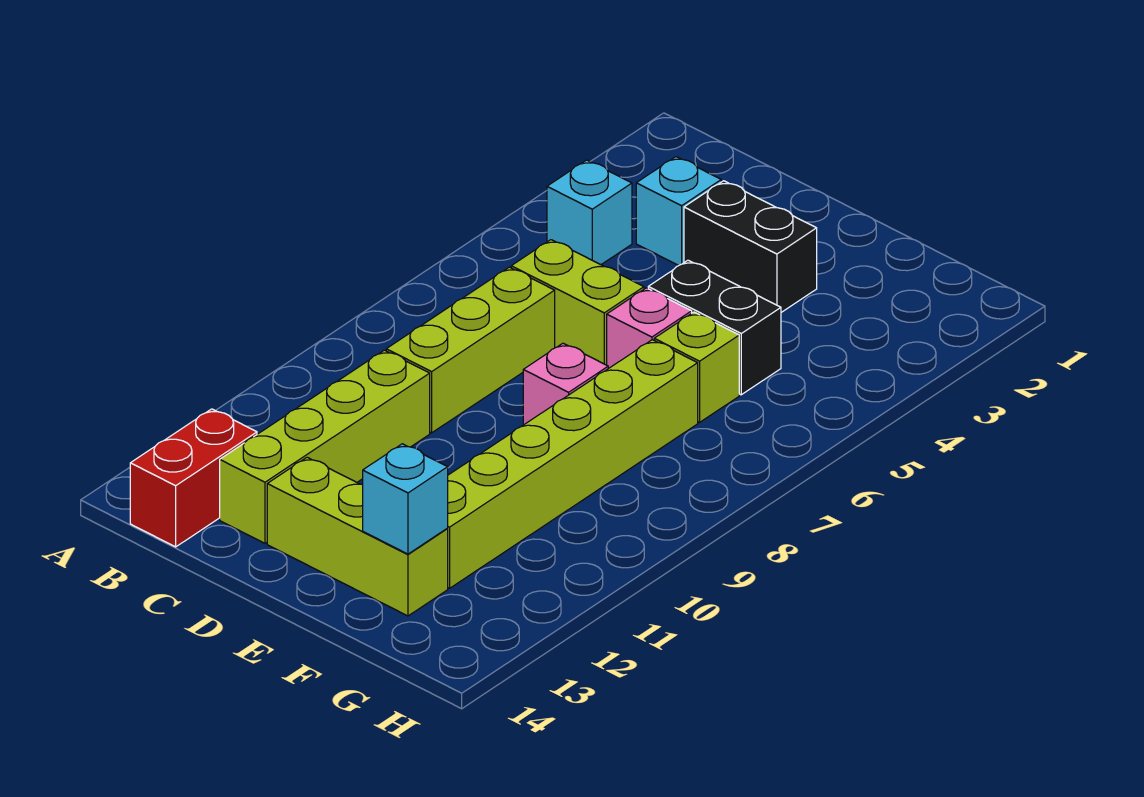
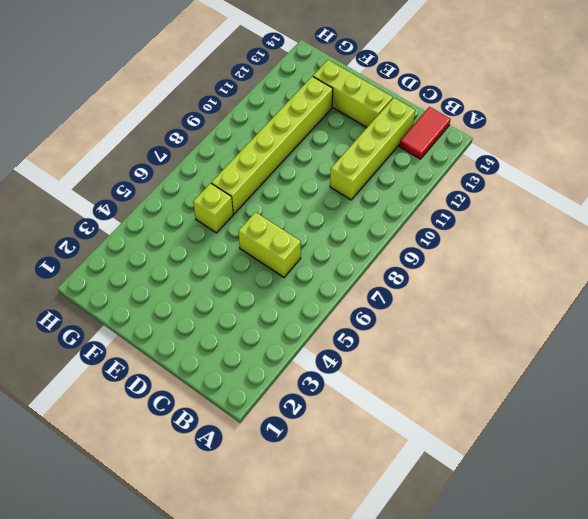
red 1x2 tile [399,107,450,159] -> red 1x2 brick [130,409,257,547]
none -> cyan 1x1 brick [547,160,632,265]
none -> cyan 1x1 brick [636,157,721,266]
none -> lime 1x3 brick [386,267,555,433]

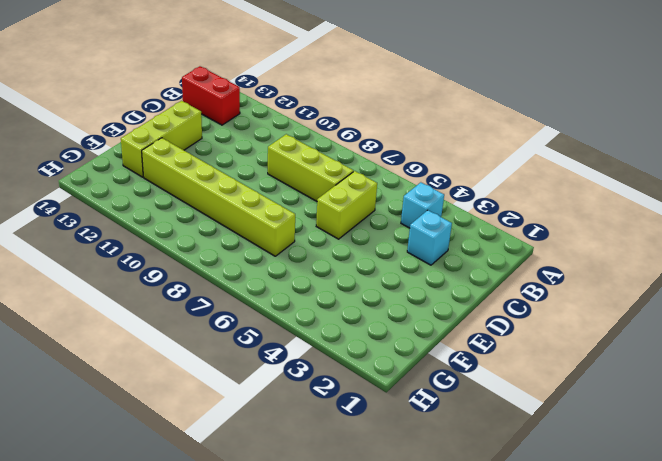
none -> lime 1x4 brick [220,350,430,543]
none -> black 1x2 brick [684,181,817,312]
none -> black 1x2 brick [648,260,781,395]

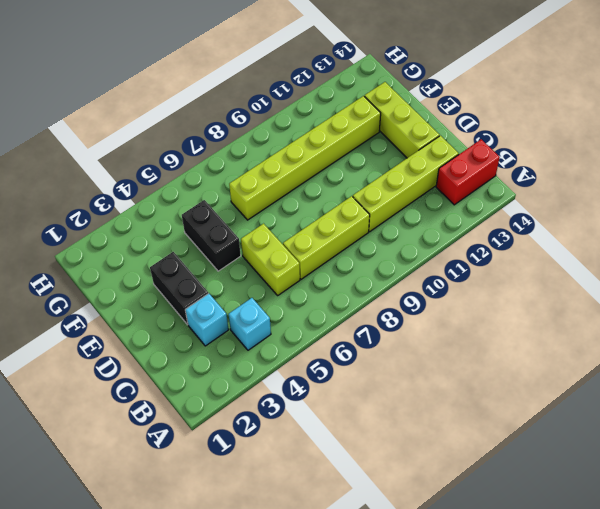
none -> pink 1x1 brick [607,288,692,369]
none -> pink 1x1 brick [523,343,608,425]
none -> lime 1x1 brick [654,312,739,422]

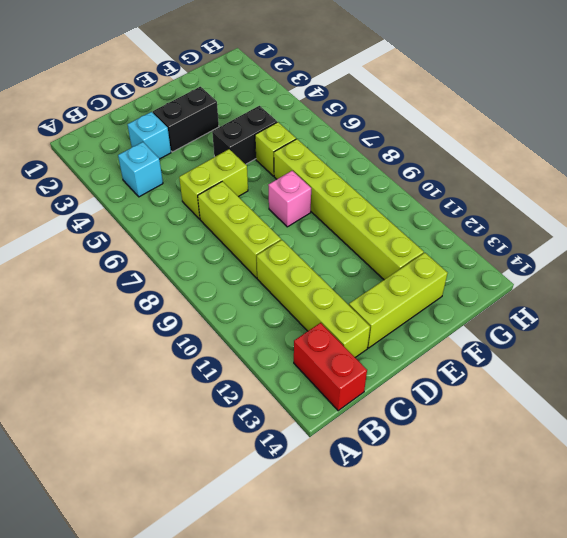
none -> pink 1x1 brick [607,288,692,369]
none -> cyan 1x1 brick [363,444,448,554]

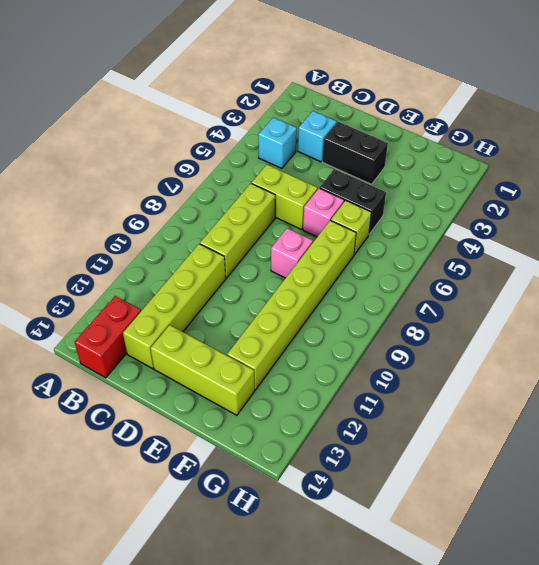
none -> cyan 1x1 brick [363,444,448,554]

